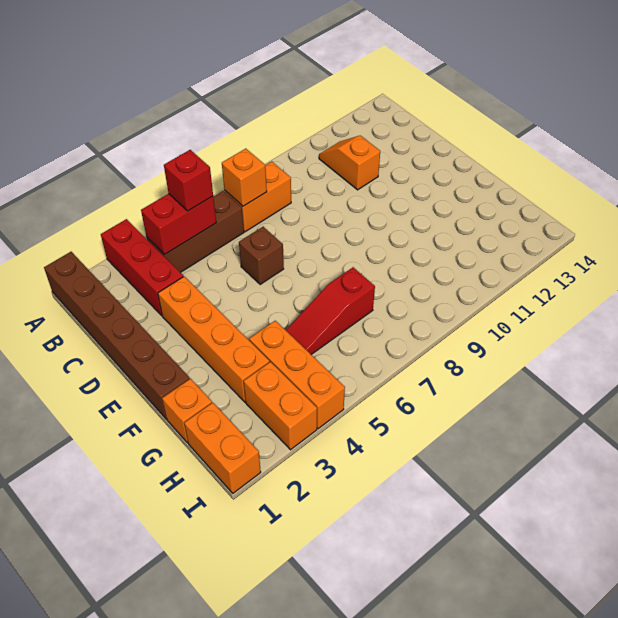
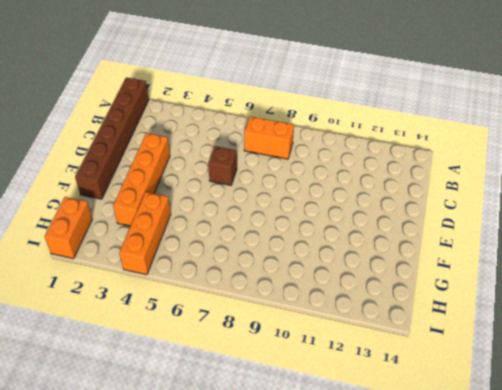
none -> red 1x3 brick [101,219,183,316]
none -> brown 1x3 brick [147,191,244,273]
none -> orange 1x2 slope [319,136,380,190]

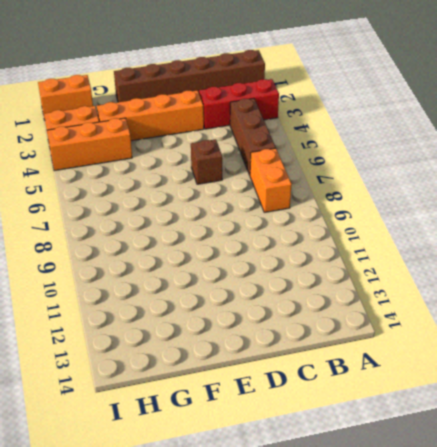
none -> orange 1x2 slope [319,136,380,190]
none -> orange 1x1 brick [162,379,212,443]
none -> red 1x3 slope [286,267,375,354]

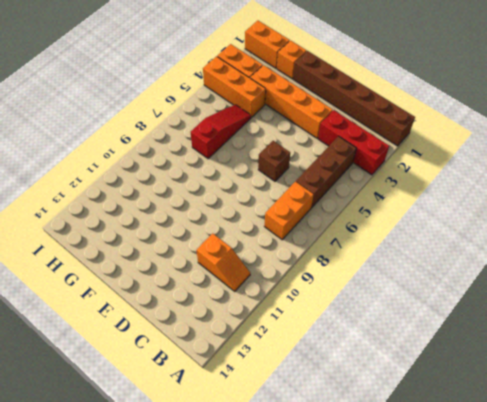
none -> red 1x2 brick [141,194,216,254]
none -> orange 1x1 brick [222,149,267,206]
none -> red 1x1 brick [164,150,213,211]

